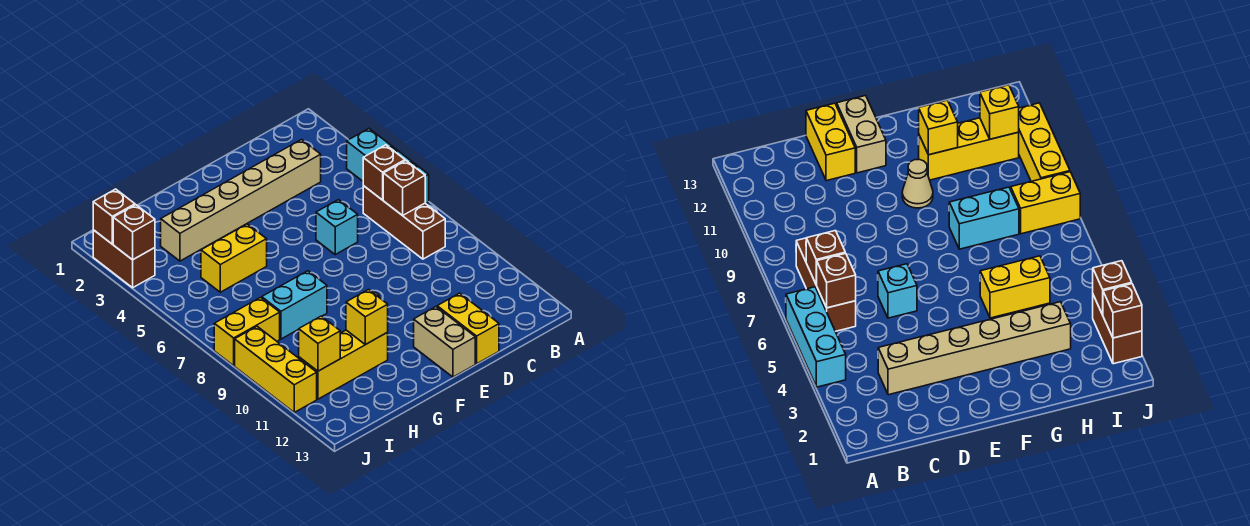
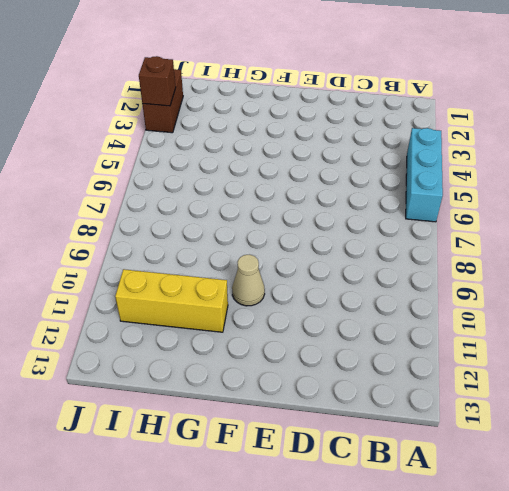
none -> brown 1x3 brick [363,186,445,259]
none -> tan 1x6 brick [161,140,321,261]
none -> cyan 1x1 brick [316,200,358,254]

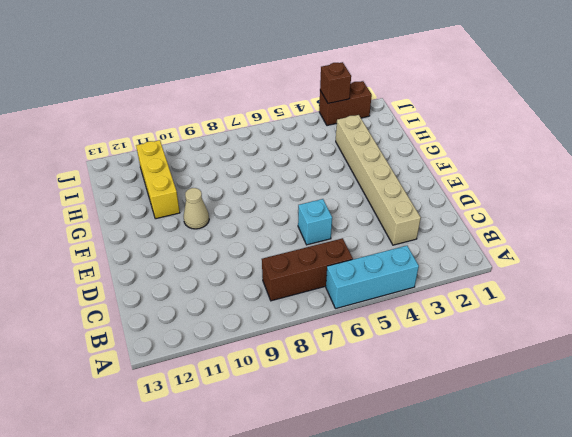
none -> yellow 1x2 brick [437,293,499,364]
none -> tan 1x2 brick [414,307,475,377]
none -> yellow 1x2 brick [201,224,267,292]

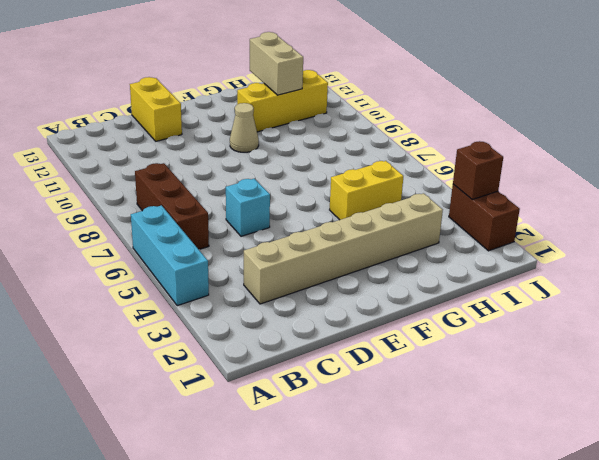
tan 1x2 brick [250,32,303,95] -> tan 1x2 brick moved to [414,307,475,377]
none -> cyan 1x2 brick [262,271,327,339]
none -> yellow 1x2 brick [214,297,280,366]
none -> yellow 1x3 brick [235,326,317,412]

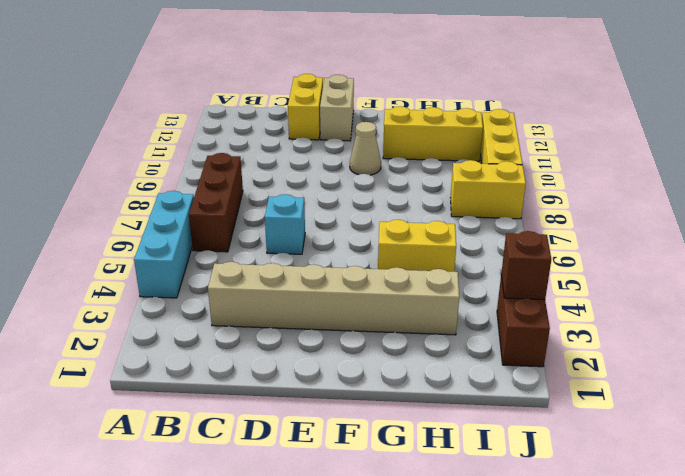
none -> cyan 1x2 brick [262,271,327,339]
none -> brown 1x1 brick [363,145,405,200]
none -> brown 1x1 brick [383,161,425,216]

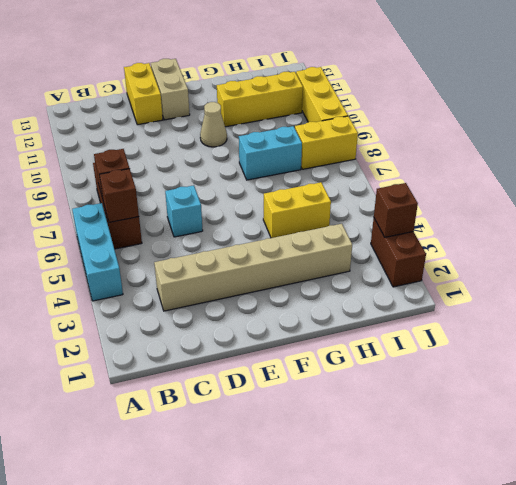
none -> yellow 1x1 brick [346,290,388,345]
none -> yellow 1x1 brick [299,316,340,371]
none -> brown 1x1 brick [93,189,135,244]

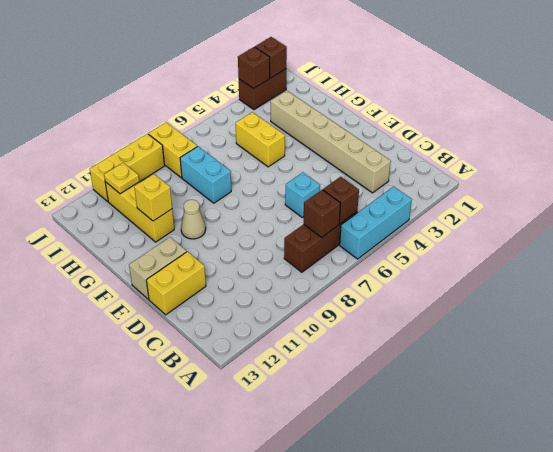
yellow 1x1 plate [104,163,139,194] -> yellow 1x1 brick [299,316,340,371]

